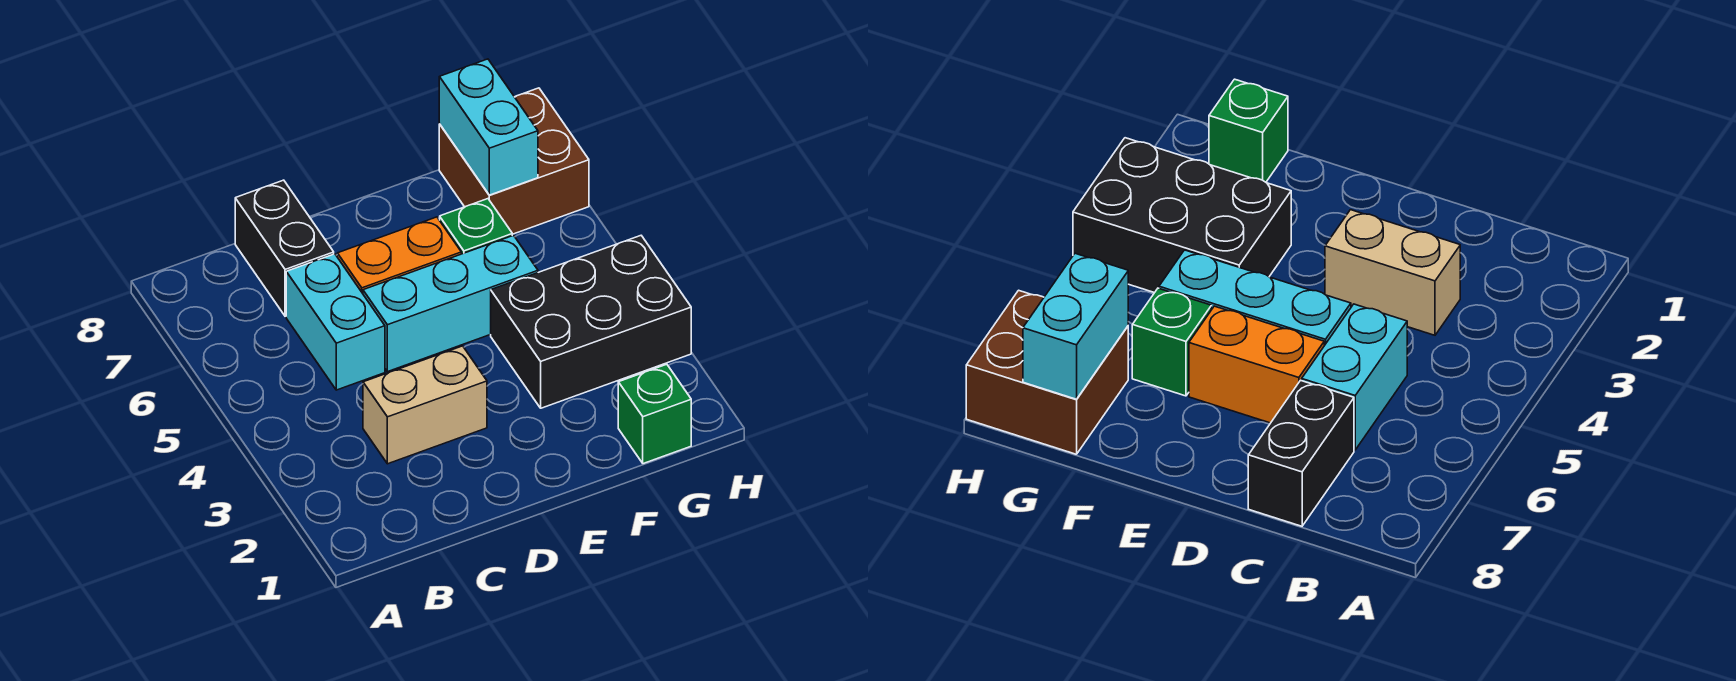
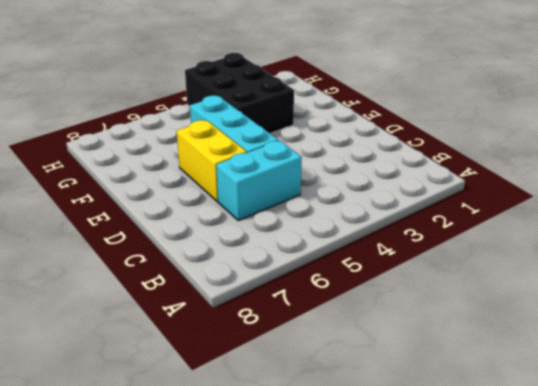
yellow 1x2 brick [177,120,247,202] -> orange 1x2 brick [337,217,461,293]
none -> tan 1x2 brick [363,346,487,464]
none -> black 1x2 brick [235,180,334,316]

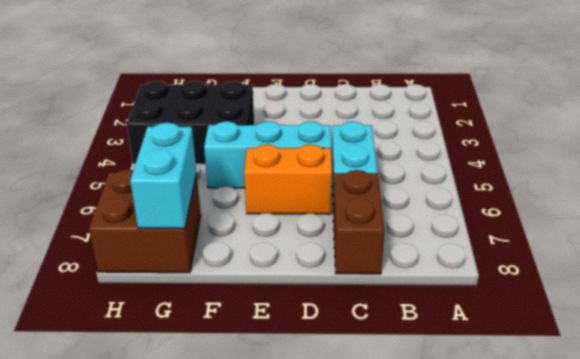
brown 1x2 brick [333,170,384,274] -> black 1x2 brick [235,180,334,316]
none -> tan 1x2 brick [363,346,487,464]
none -> green 1x1 brick [440,199,512,254]

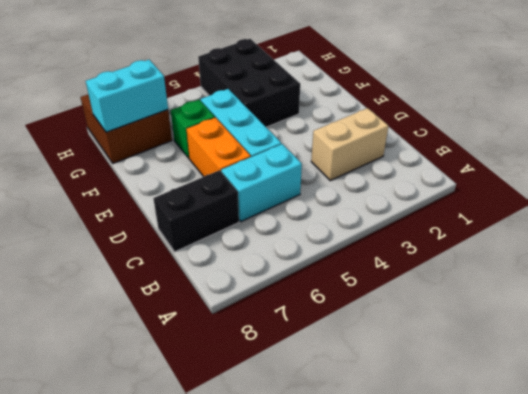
tan 1x2 brick [311,108,388,181] -> tan 1x2 brick turned to [363,346,487,464]
none -> green 1x1 brick [618,364,691,464]

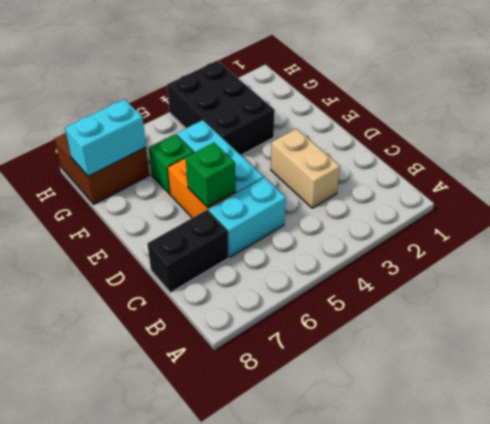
green 1x1 brick [186,143,235,207] -> green 1x1 brick moved to [618,364,691,464]

